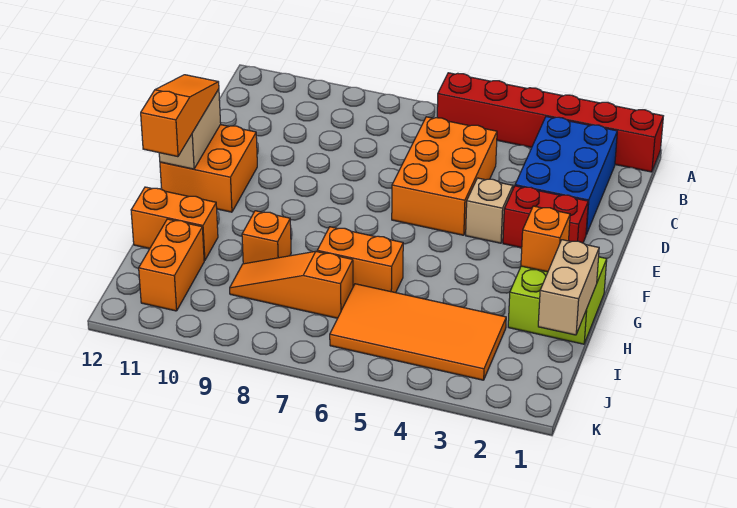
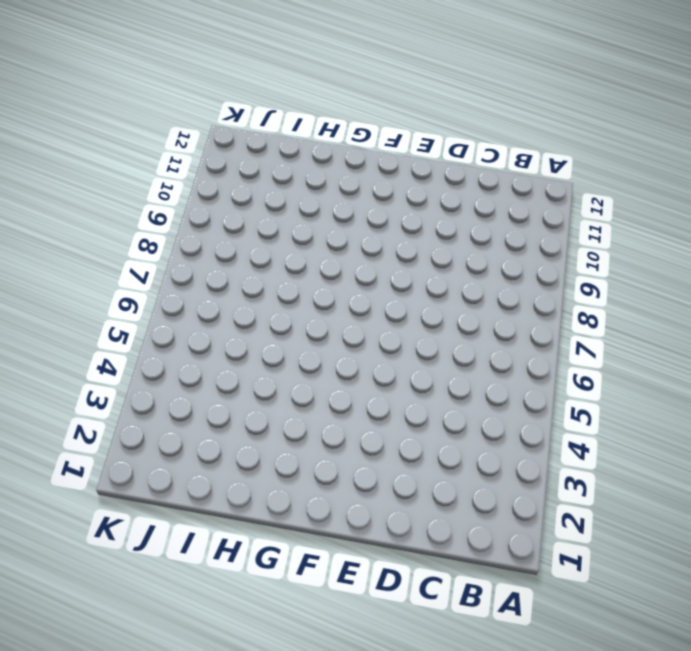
none -> red 1x6 brick [437,73,663,172]
none -> blue 2x3 brick [515,117,617,234]
none -> orange 2x3 brick [392,117,497,235]

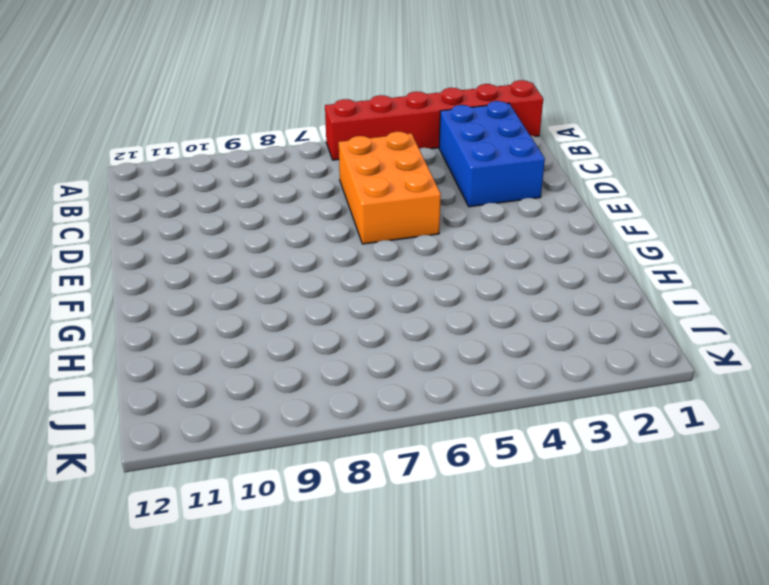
none -> red 1x2 brick [503,186,588,248]
none -> tan 1x1 brick [466,178,513,243]
none -> orange 2x2 brick [160,125,257,212]

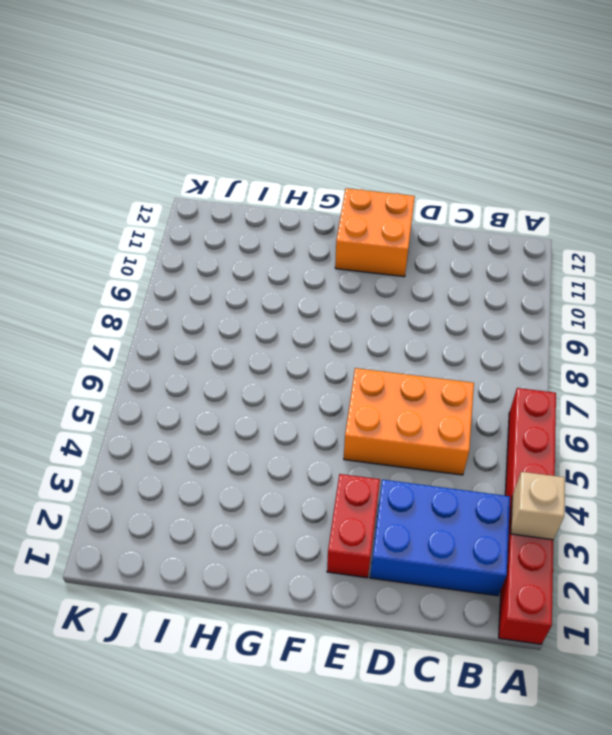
tan 1x1 brick [511,472,565,540] -> tan 1x1 brick moved to [466,178,513,243]
none -> lime 2x2 brick [508,257,607,344]
none -> orange 1x2 brick [317,227,403,293]
none -> orange 1x1 brick [242,211,291,264]

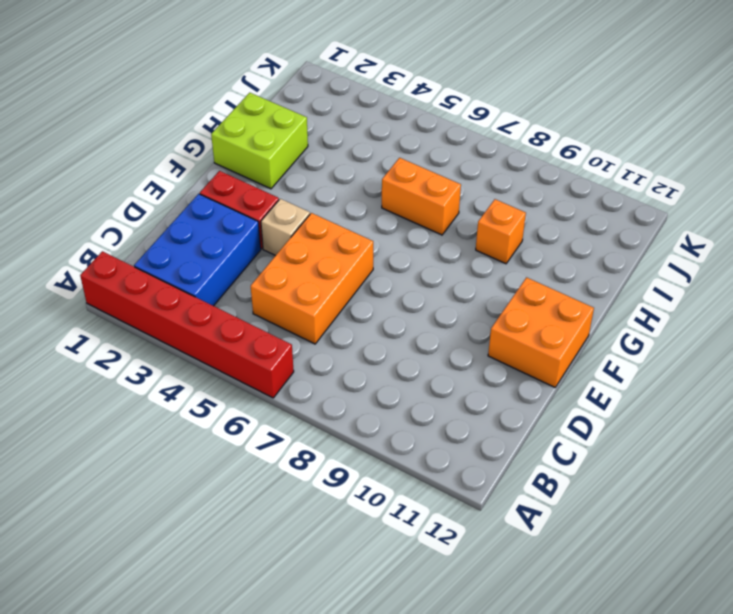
none -> orange 1x2 brick [131,187,218,261]
none -> orange 2x4 tile [330,284,506,380]
none -> orange 1x3 slope [230,251,353,318]

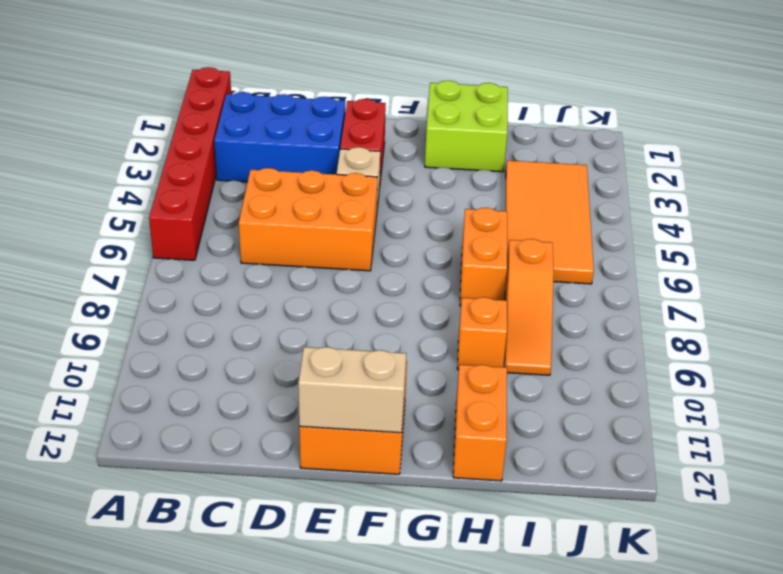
none -> orange 1x2 brick [139,219,204,311]
none -> orange 1x1 brick [521,206,570,272]
none -> tan 1x2 brick [538,240,599,335]

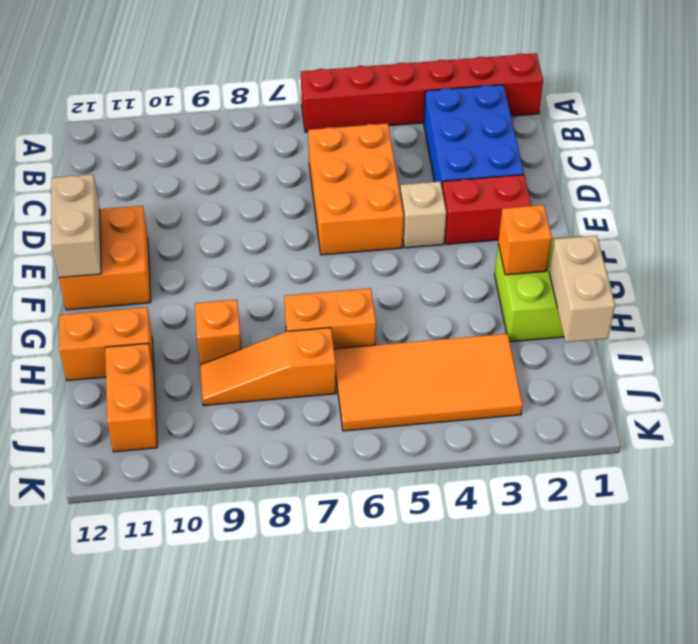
none -> orange 1x3 slope [141,75,219,157]

